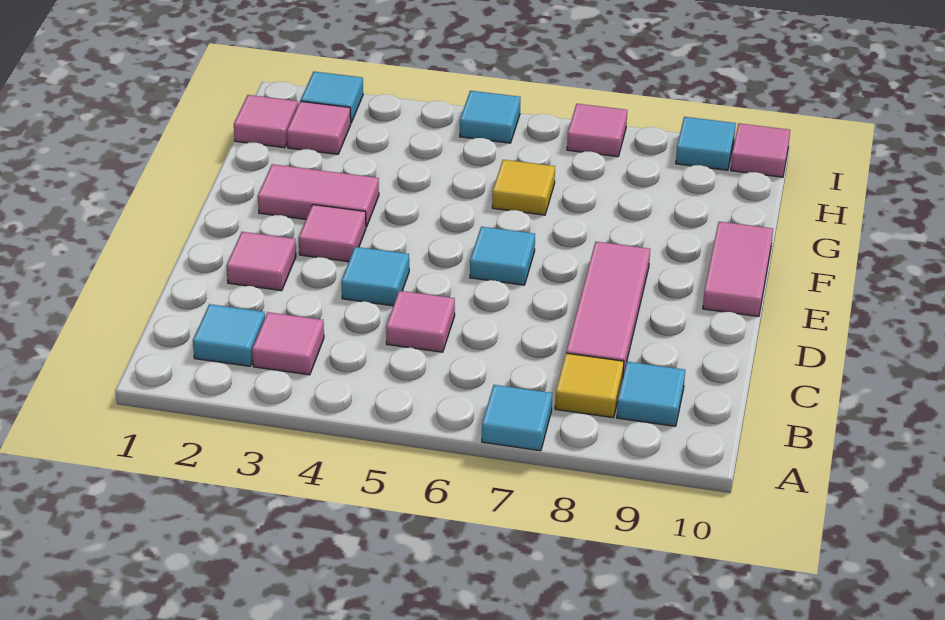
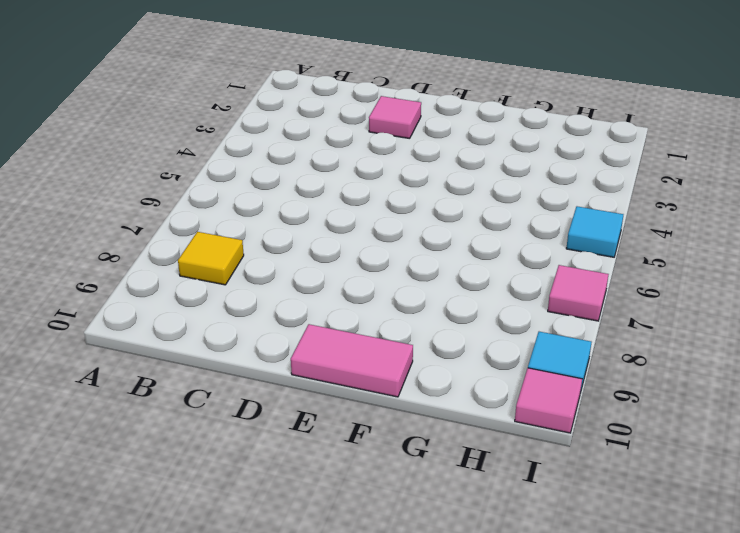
none -> cyan 1x1 tile [482,385,552,451]
none -> cyan 1x1 tile [193,304,265,366]
none -> pink 1x1 tile [252,312,324,375]

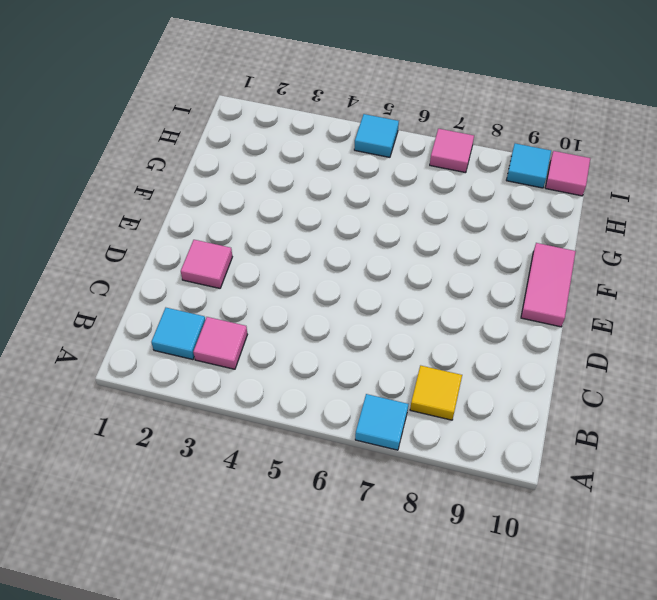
none -> cyan 1x1 tile [617,362,685,426]
none -> pink 1x1 tile [386,291,455,352]
none -> pink 1x3 tile [566,242,650,375]

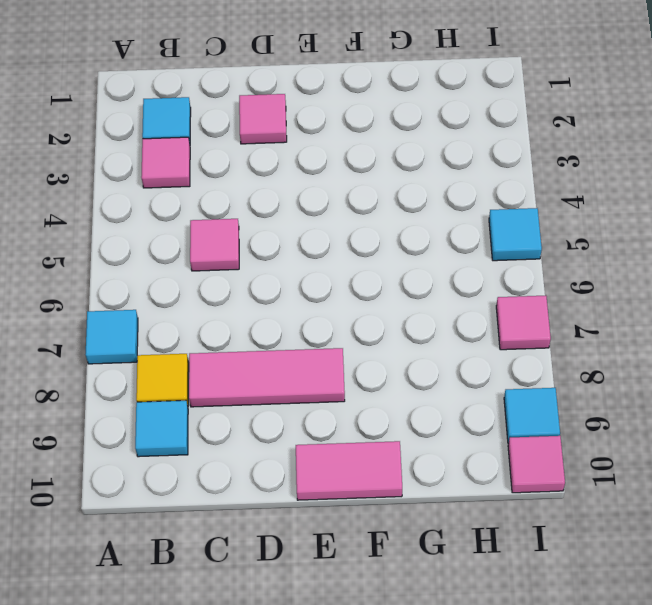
none -> cyan 1x1 tile [341,247,409,306]
none -> pink 1x1 tile [299,205,366,262]
none -> cyan 1x1 tile [470,227,535,285]

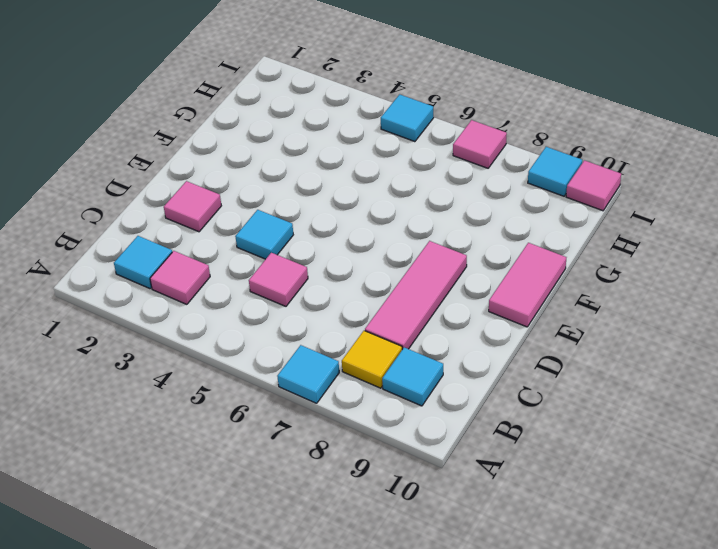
none -> pink 1x1 tile [299,205,366,262]
none -> cyan 1x1 tile [470,227,535,285]
none -> pink 1x2 tile [258,164,379,227]

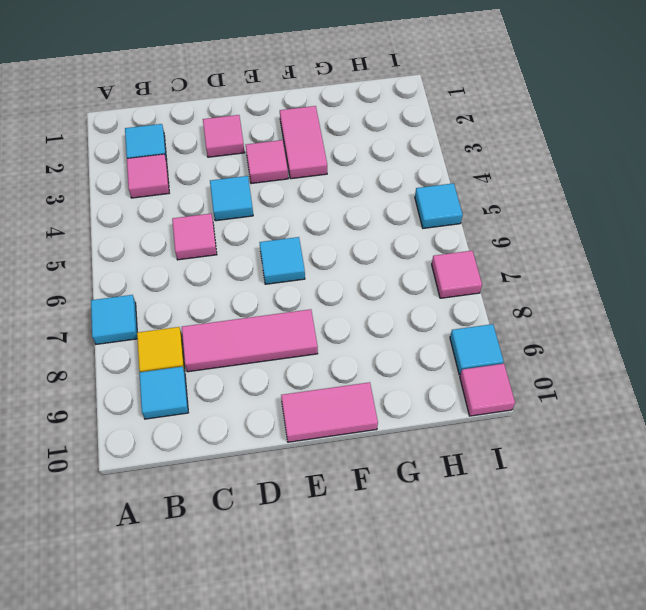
none -> yellow 1x1 tile [492,160,555,215]
none -> pink 1x1 tile [234,95,298,148]
none -> pink 1x1 tile [287,101,351,154]

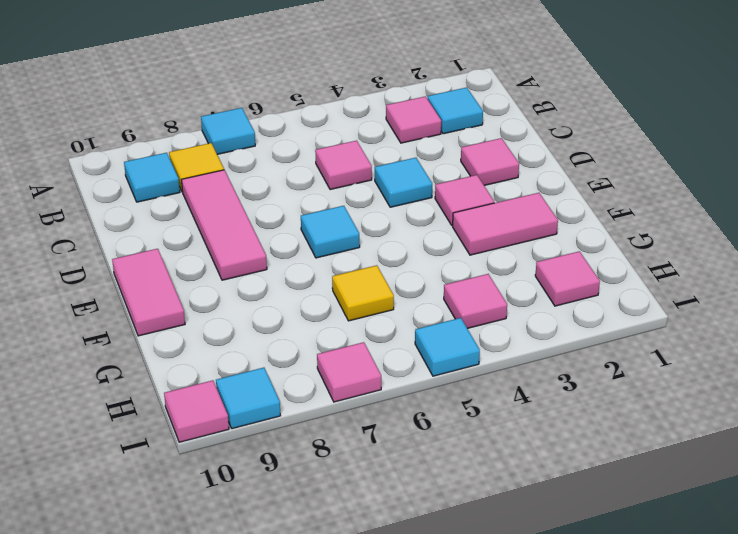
pink 1x1 tile [444,274,507,329] -> pink 1x1 tile moved to [234,95,298,148]
none -> cyan 1x1 tile [301,72,363,123]

